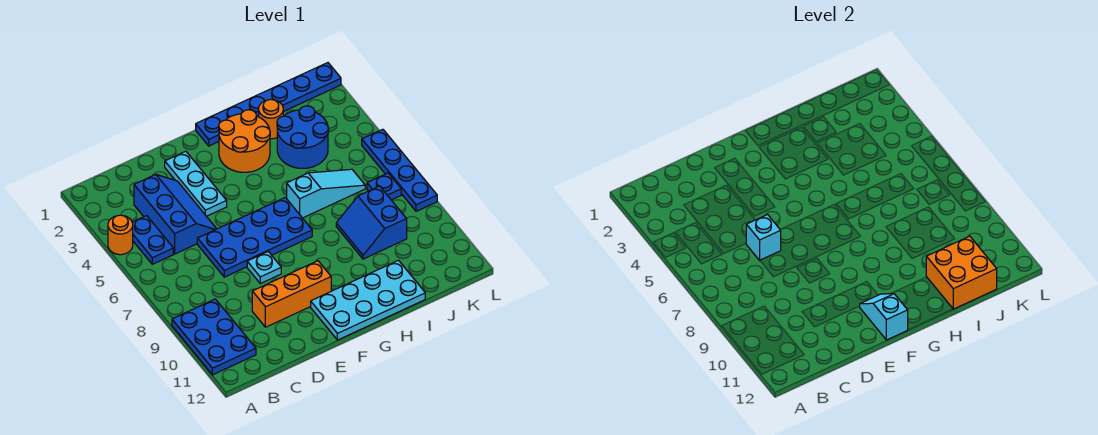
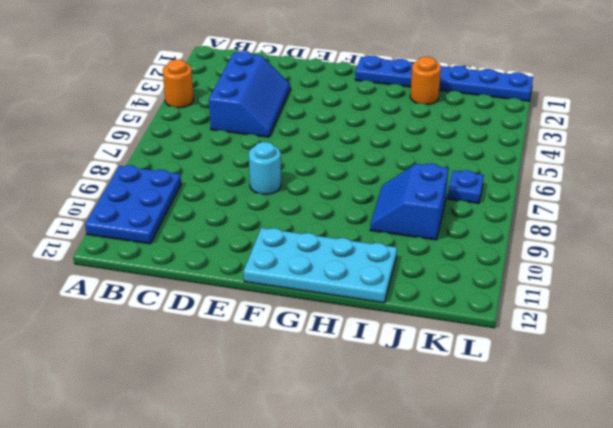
cyan 1x1 round brick [249,142,281,195] -> cyan 1x1 plate [247,252,281,283]
none -> blue 1x2 plate [132,216,173,264]
none -> blue 2x4 plate [197,197,312,277]
none -> orange 1x3 brick [252,261,331,327]

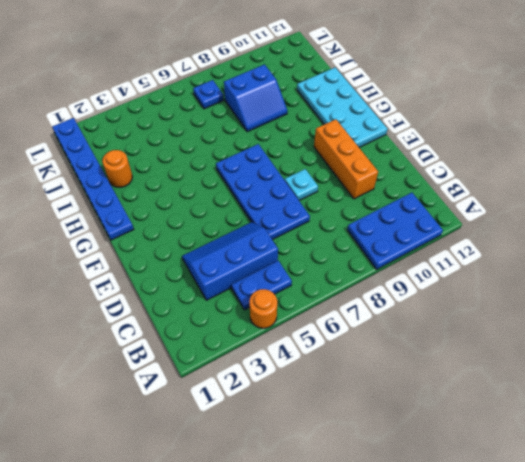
none -> cyan 1x3 plate [165,151,227,216]
none -> orange 2x2 round brick [219,110,270,172]
none -> cyan 1x3 slope [287,169,365,218]

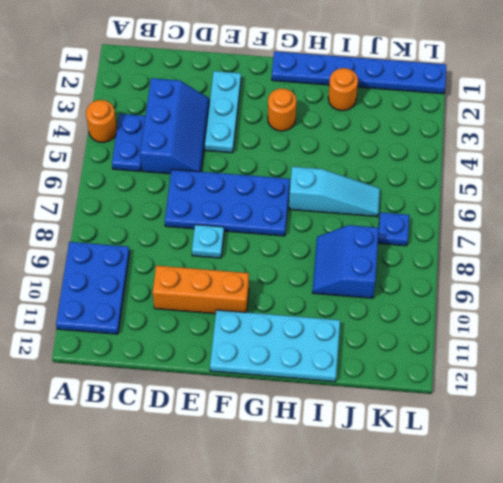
orange 1x1 round brick [268,88,296,131] -> orange 2x2 round brick [219,110,270,172]
none -> blue 2x2 round brick [277,106,329,168]
none -> blue 1x4 plate [362,129,437,211]
none -> cyan 1x1 brick [746,215,781,260]

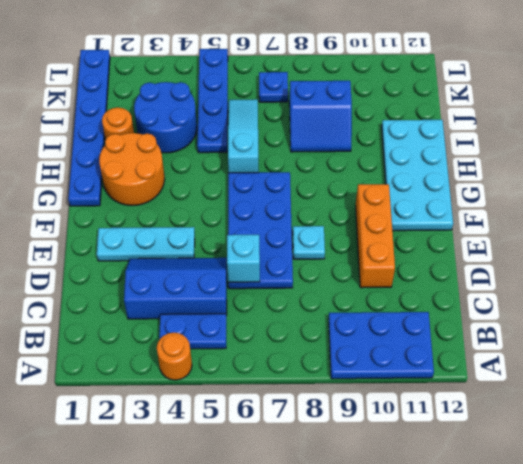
blue 1x4 plate [197,49,228,153] -> blue 1x4 plate turned to [362,129,437,211]
none -> cyan 1x2 slope [860,294,908,340]
none -> orange 2x2 brick [926,236,997,309]

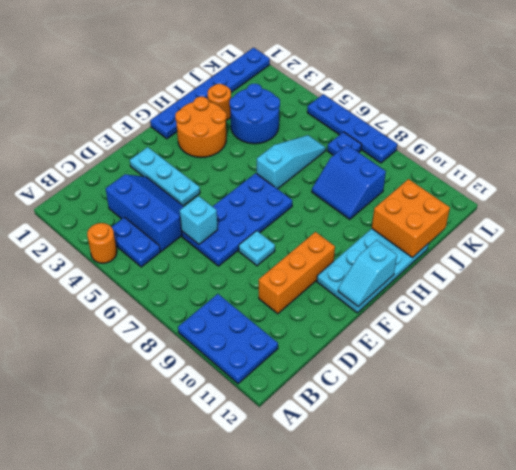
cyan 1x2 slope [338,240,397,307] -> cyan 1x2 slope turned to [860,294,908,340]

